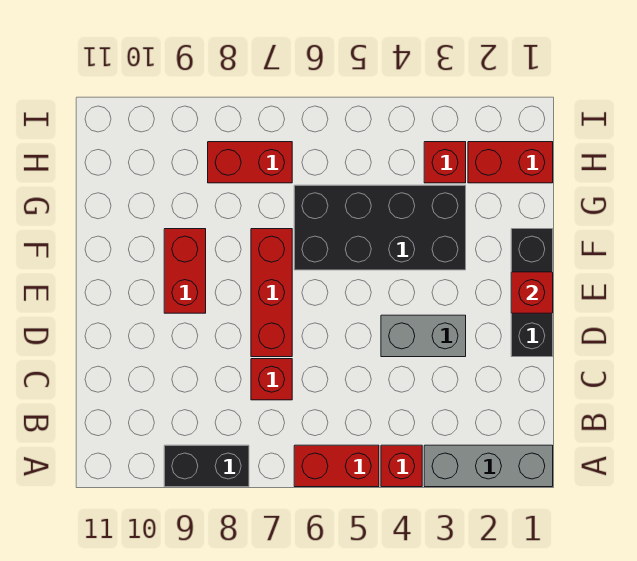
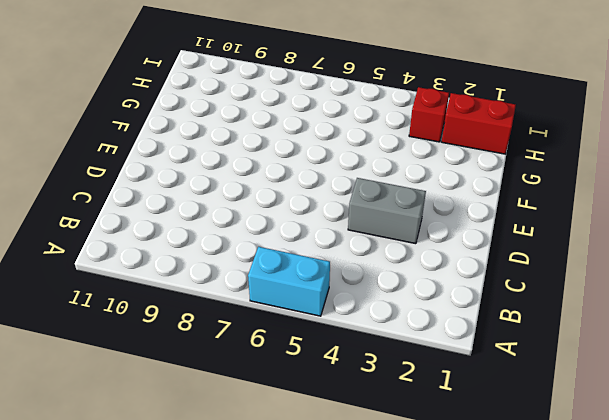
cyan 1x2 brick [248,247,330,316] -> red 1x2 brick [294,445,379,487]
none -> grey 1x3 brick [424,445,553,487]
none -> red 1x1 brick [381,445,422,487]
none -> black 1x2 brick [164,445,249,487]

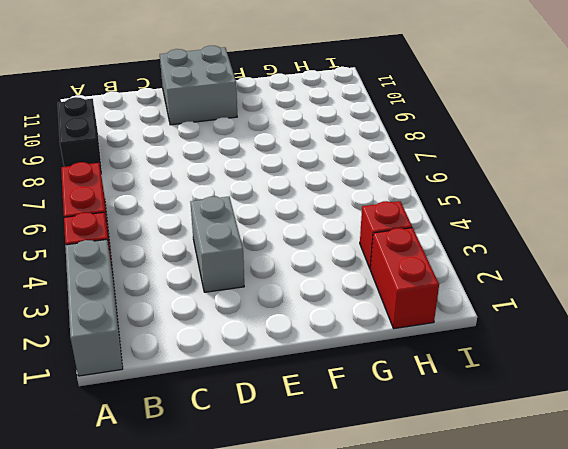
grey 2x2 brick [160,46,237,125] -> none
none -> red 1x1 brick [251,359,292,400]
none -> black 1x3 brick [511,229,553,357]
none -> red 1x3 brick [251,229,292,357]

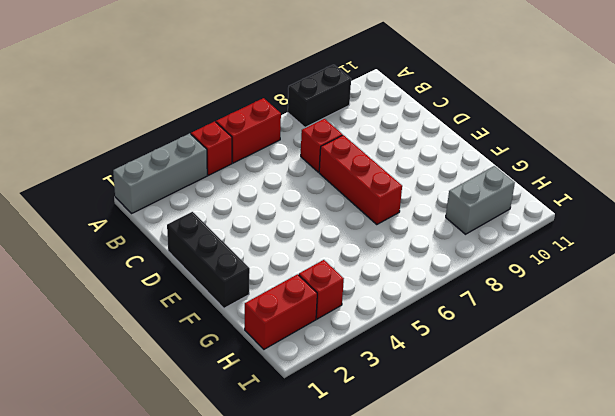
grey 1x2 brick [446,166,515,234] -> grey 1x2 brick moved to [381,315,466,357]
none -> red 1x2 brick [164,229,206,313]
none -> black 2x4 brick [294,185,466,270]
none -> red 1x2 brick [208,142,292,183]

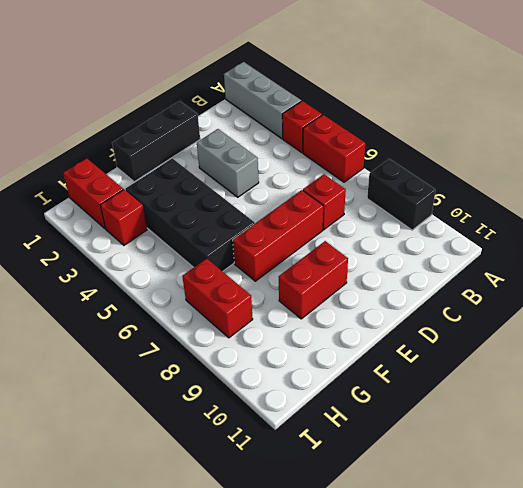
none -> red 1x1 brick [511,272,553,313]

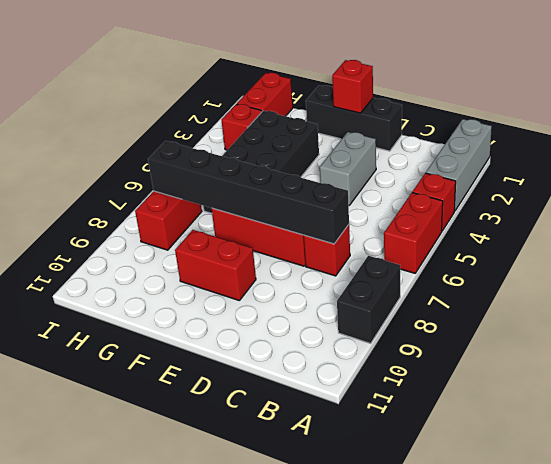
black 1x6 brick [148,141,349,244] -> none

